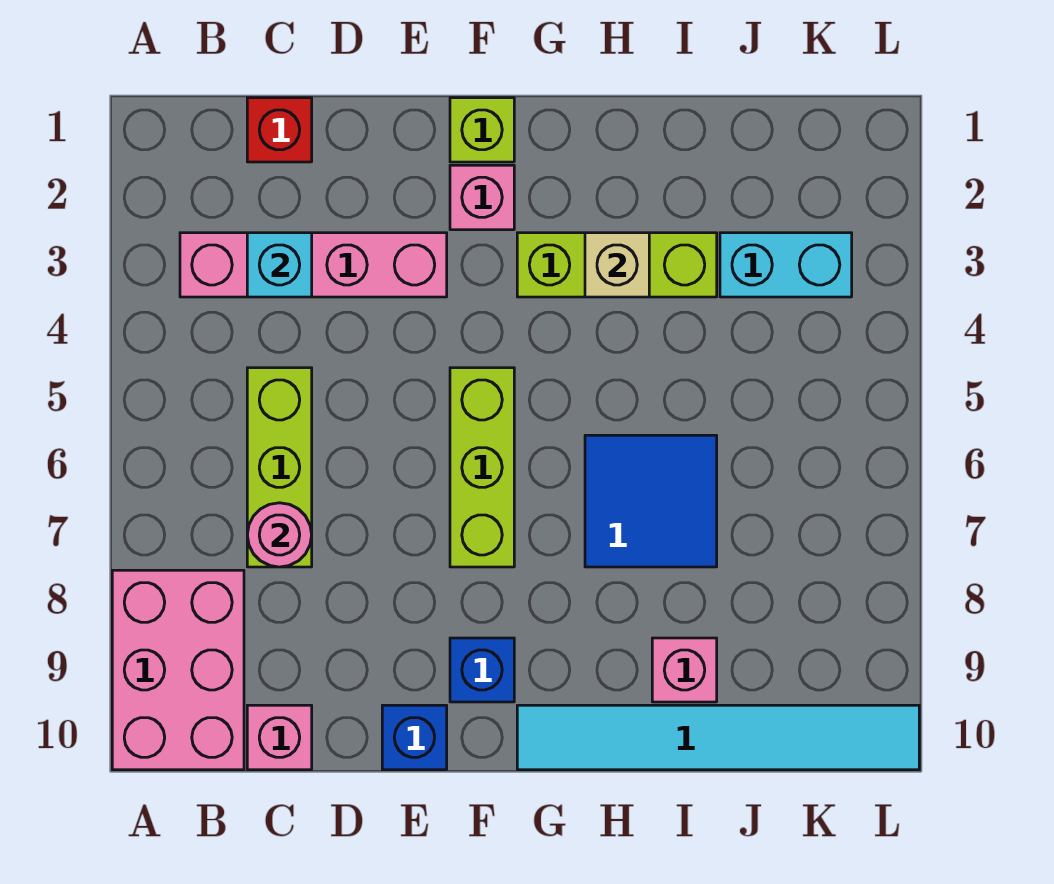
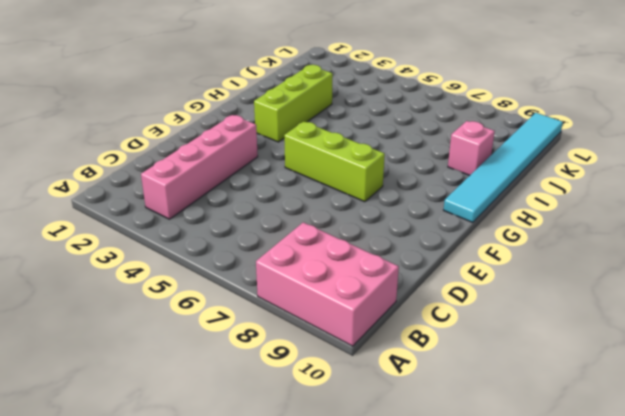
none -> red 1x1 brick [247,98,312,162]
none -> lime 1x3 brick [247,368,312,567]
none -> pink 1x1 brick [247,705,312,770]

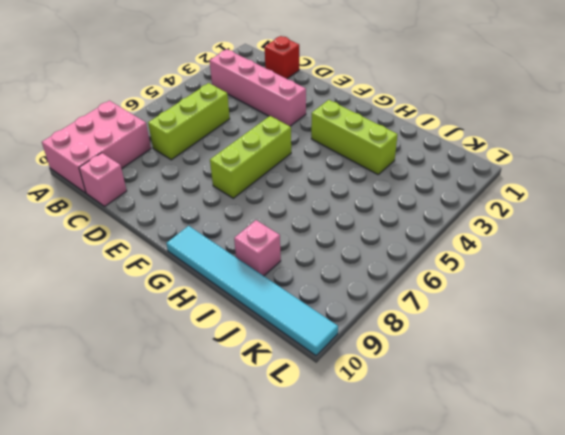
none -> blue 1x1 brick [382,705,447,770]
none -> lime 1x1 brick [450,98,514,162]
none -> pink 1x1 brick [450,165,514,230]

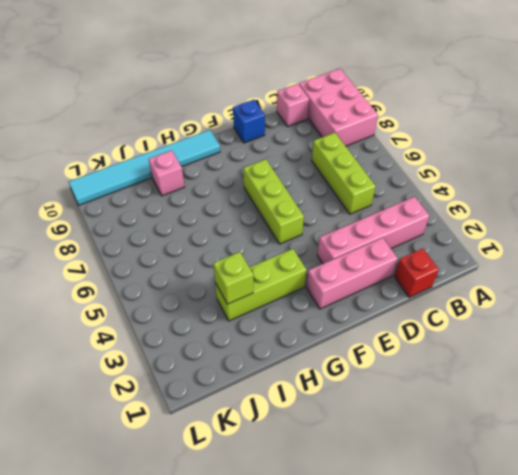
pink 1x3 brick [306,238,398,309] -> pink 1x1 brick [450,165,514,230]
lime 1x1 brick [213,252,253,304] -> lime 1x1 brick moved to [450,98,514,162]
none -> blue 1x1 brick [450,638,514,702]
none -> blue 2x2 tile [585,435,717,567]
none -> cyan 1x2 brick [720,233,852,297]

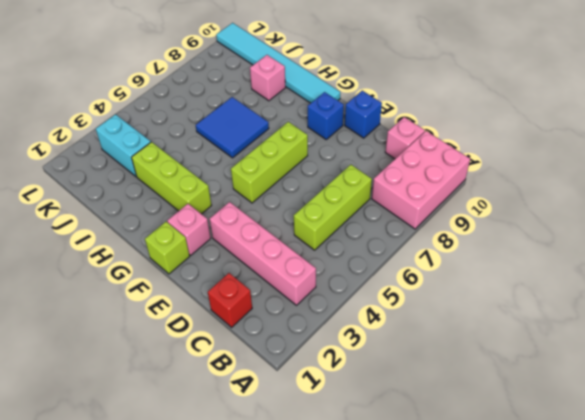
none -> cyan 1x1 brick [247,233,312,297]
none -> pink 1x1 round brick [247,503,312,567]
none -> tan 1x1 brick [585,233,649,297]

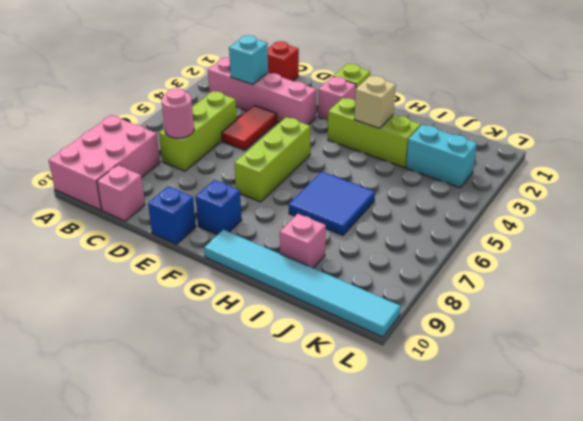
red 1x2 tile [222,106,277,150] -> none

